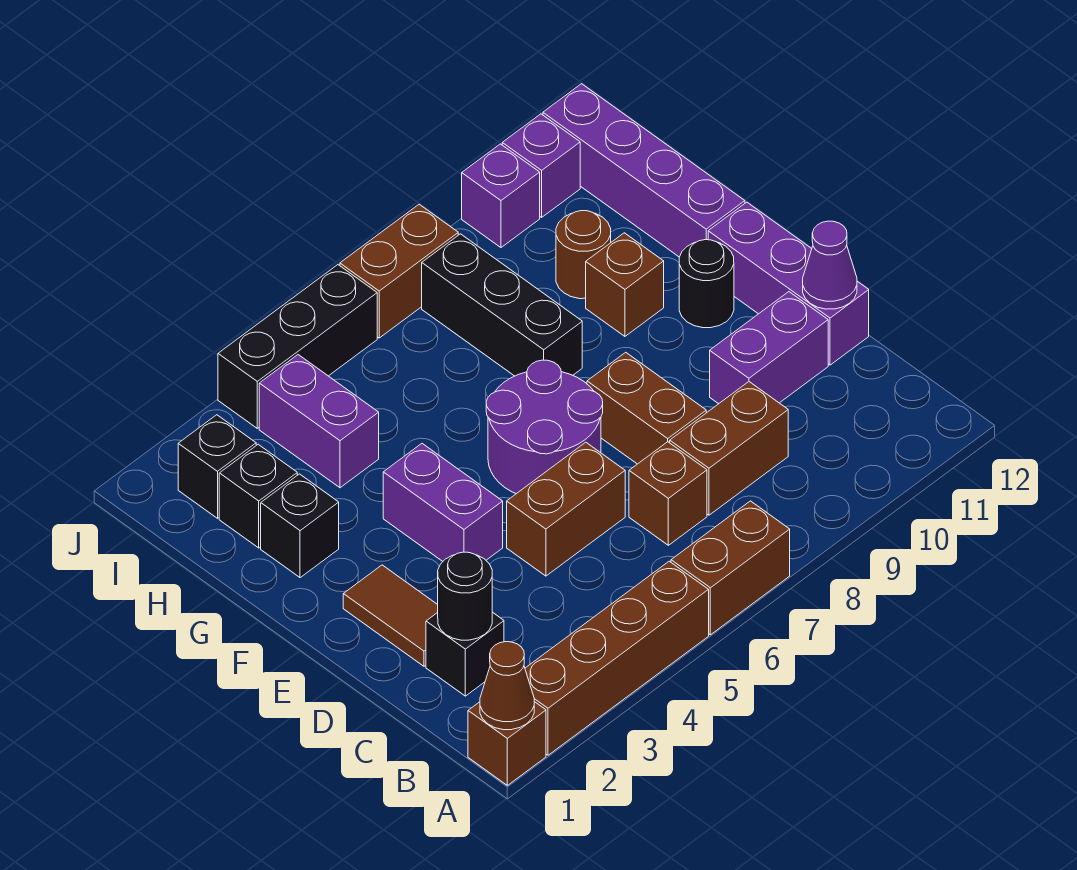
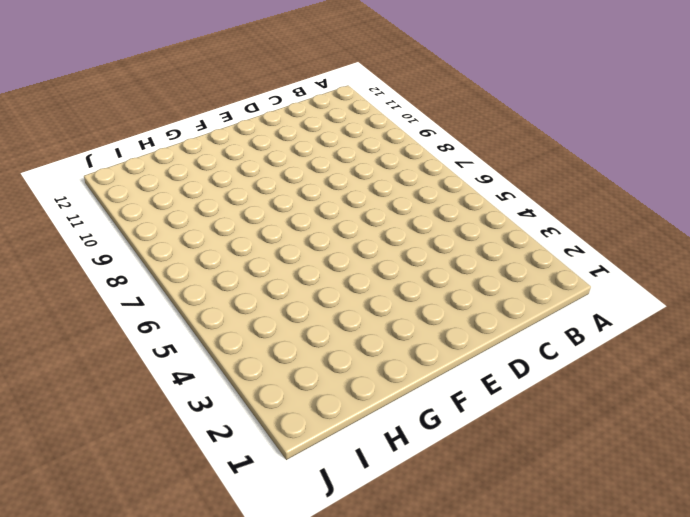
none -> brown 1x1 brick [468,702,546,785]
none -> brown 1x4 brick [525,561,709,755]
none -> brown 1x2 brick [671,501,790,635]

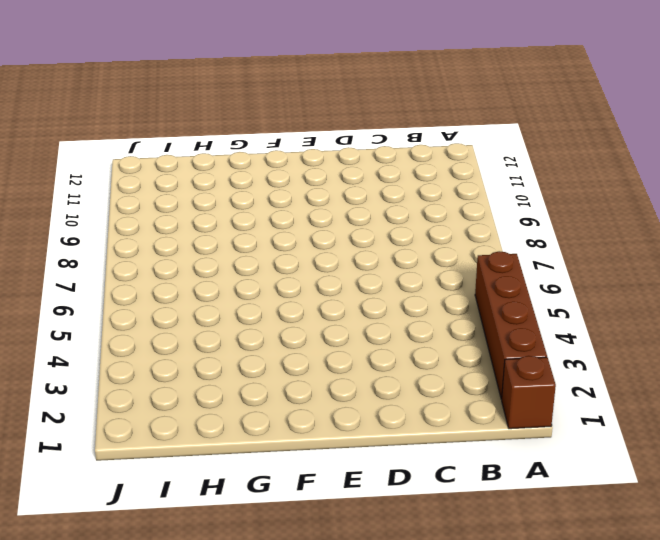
none -> brown 1x2 brick [671,501,790,635]
none -> black 1x1 brick [426,612,504,696]
none -> brown 1x1 brick [629,442,707,545]

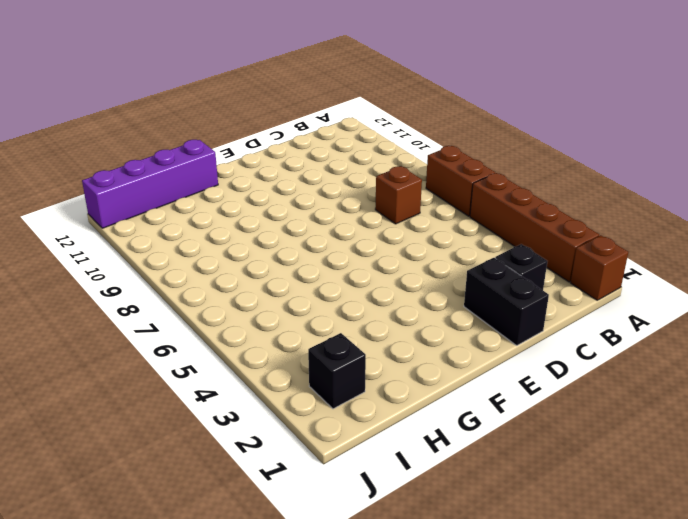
black 1x2 brick [464,258,549,345] -> brown 1x2 tile [343,565,438,666]
none -> brown 1x2 brick [670,382,788,515]
none -> brown 1x2 brick [507,442,625,576]
none -> brown 1x2 brick [587,352,706,464]

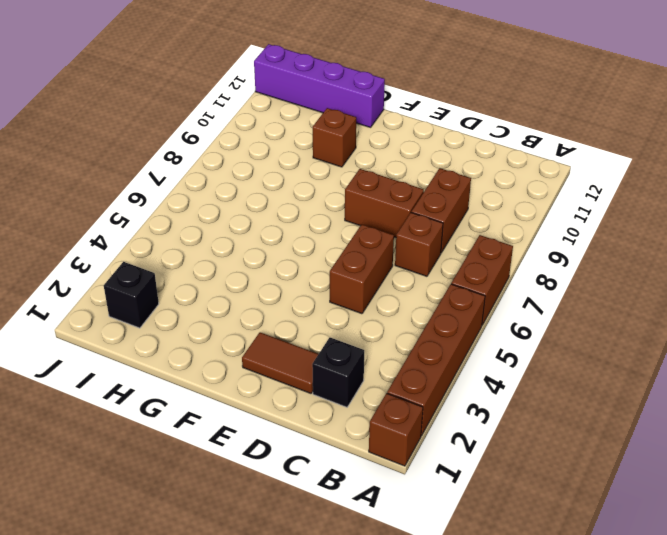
none -> purple 1x2 brick [710,292,828,404]
none -> purple 1x3 brick [708,202,869,365]
none -> purple 1x2 brick [383,444,503,561]

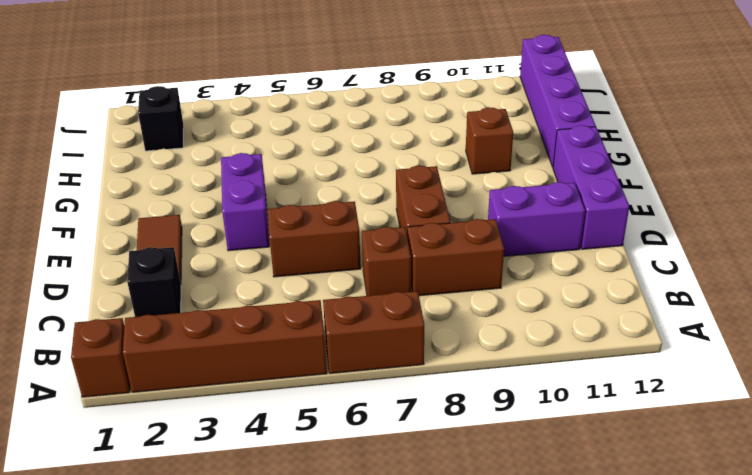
none -> purple 2x2 round brick [486,360,603,494]
none -> black 1x1 round brick [679,240,734,328]
none -> black 1x1 brick [261,474,339,578]

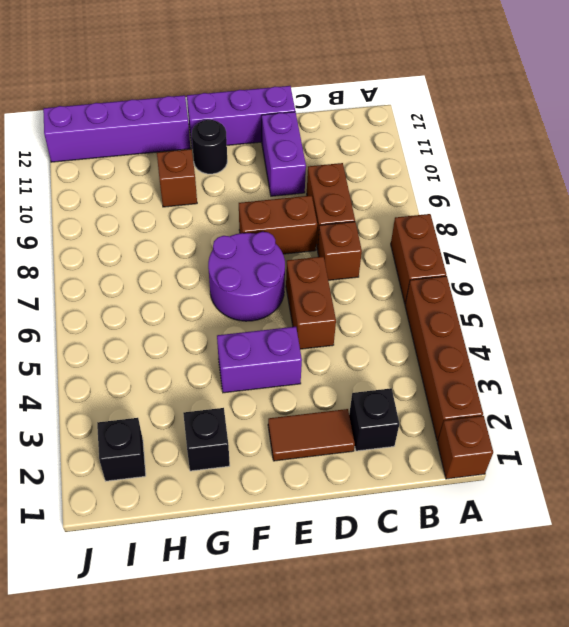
none -> black 1x3 brick [422,234,582,376]
none -> black 1x1 brick [219,444,297,548]
none -> purple 1x2 brick [259,355,379,488]

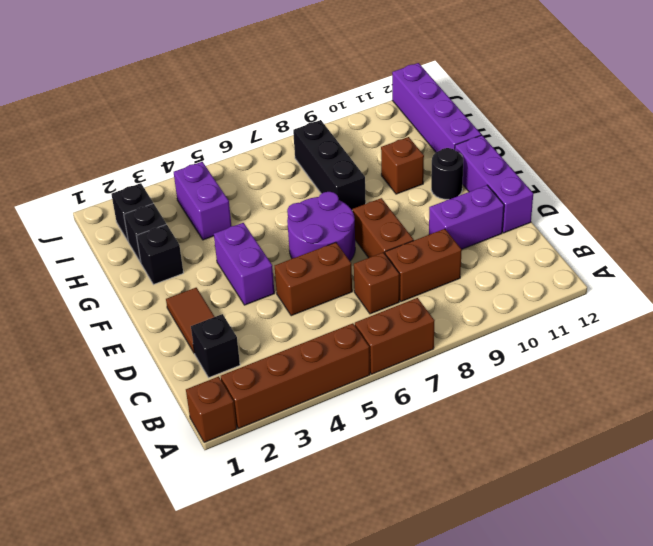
none -> brown 1x1 round brick [556,211,611,299]
none -> black 1x3 brick [218,265,377,428]
none -> brown 1x2 brick [340,204,458,338]

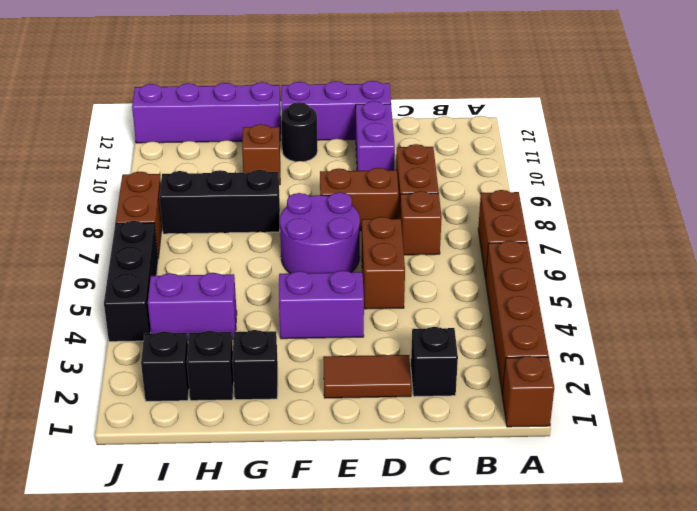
none -> brown 1x1 round brick [556,211,611,299]
none -> purple 1x1 brick [462,144,540,247]
none -> purple 1x1 brick [502,114,580,217]

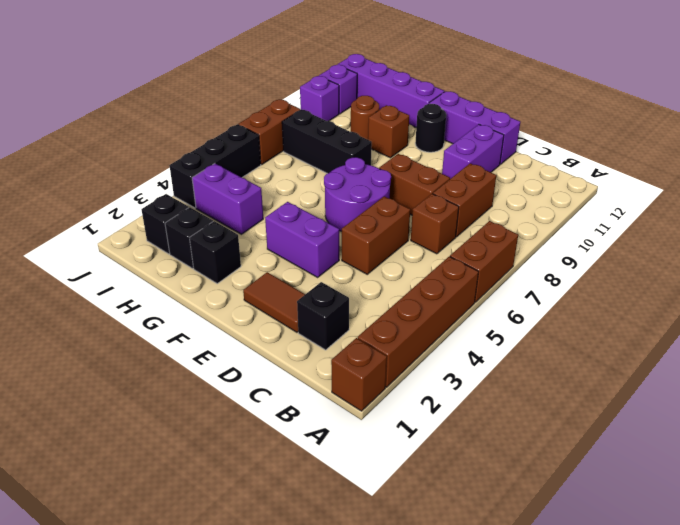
none -> brown 1x1 cone [480,642,534,730]
none -> black 1x1 round brick [438,552,492,640]
none -> purple 1x1 cone [803,221,857,309]

